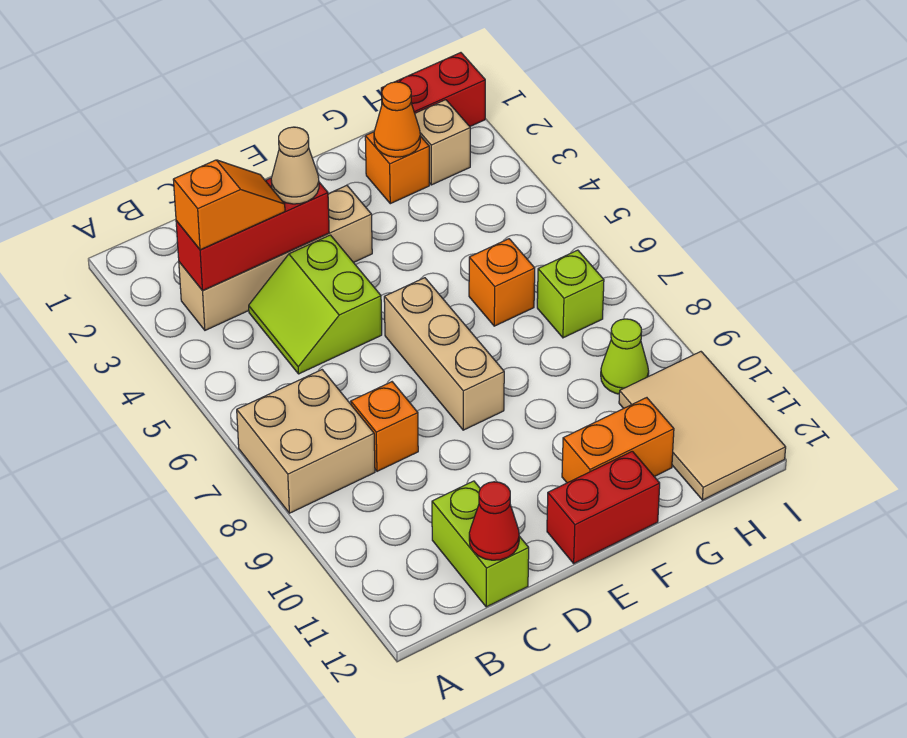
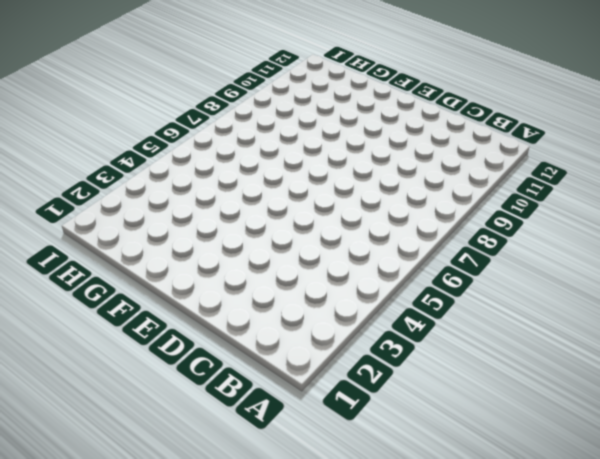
none -> tan 2x2 brick [237,370,375,513]
none -> tan 1x4 brick [179,185,372,330]
none -> lime 2x2 slope [249,235,382,374]

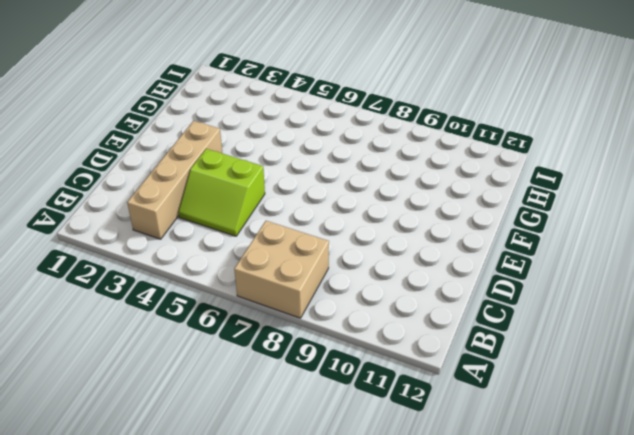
none -> orange 1x1 brick [351,382,418,471]
none -> lime 1x2 brick [432,481,529,607]
none -> tan 1x3 brick [384,278,504,430]

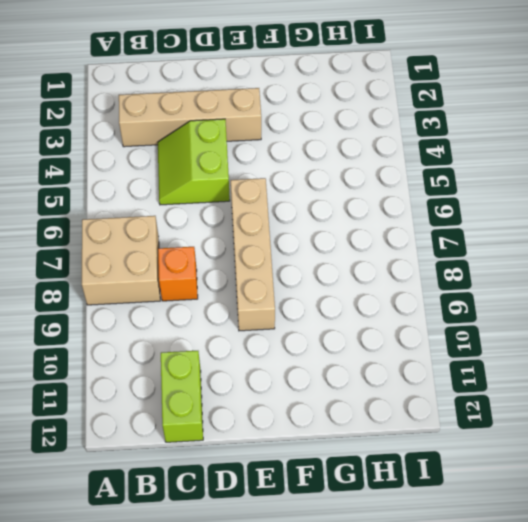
tan 1x4 brick [231,178,275,331] -> tan 1x3 brick [384,278,504,430]
none -> red 1x2 brick [547,451,660,563]
none -> orange 1x2 brick [562,398,674,483]
none -> orange 1x1 brick [365,132,429,204]

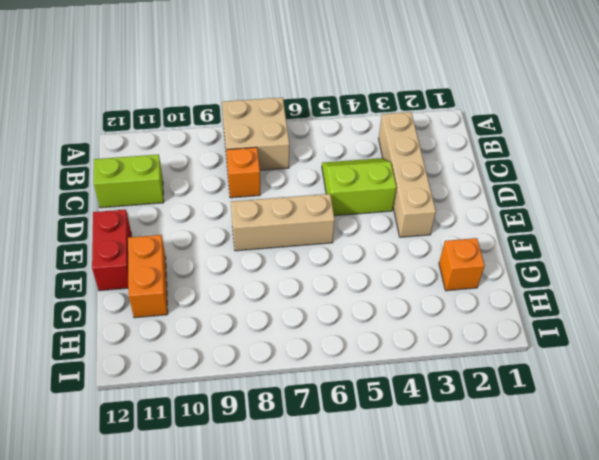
none -> orange 1x1 brick [469,239,535,326]
none -> red 1x2 brick [381,53,485,126]
none -> tan 1x1 brick [415,100,470,185]

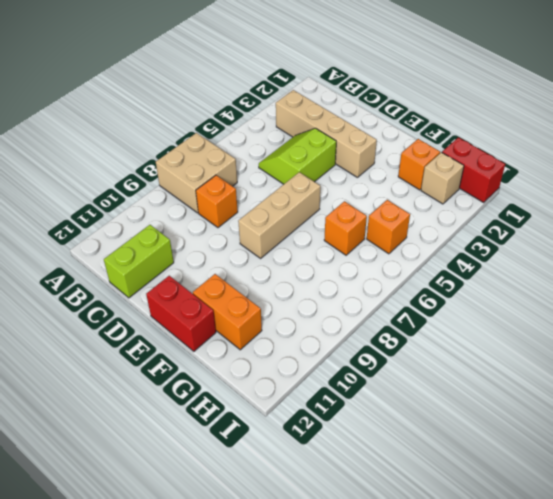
orange 1x1 brick [367,200,410,254] -> none
none -> lime 1x1 brick [537,250,604,338]
none -> lime 1x1 cone [601,319,649,394]
none -> tan 2x3 tile [619,352,786,500]

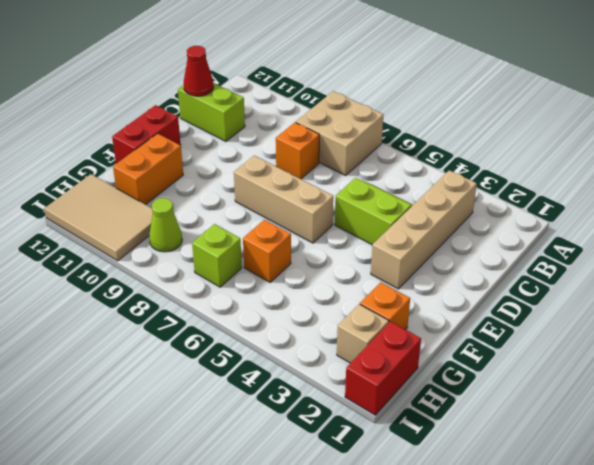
none -> red 1x3 brick [176,178,329,291]
none -> orange 1x1 cone [374,82,420,157]
none -> orange 1x2 slope [173,160,285,250]

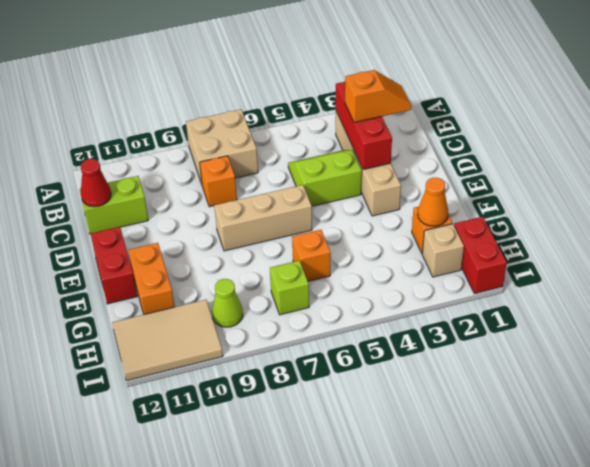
orange 1x2 slope [345,70,411,122] -> orange 1x2 slope turned to [173,160,285,250]
none -> tan 1x1 cone [271,127,319,204]

